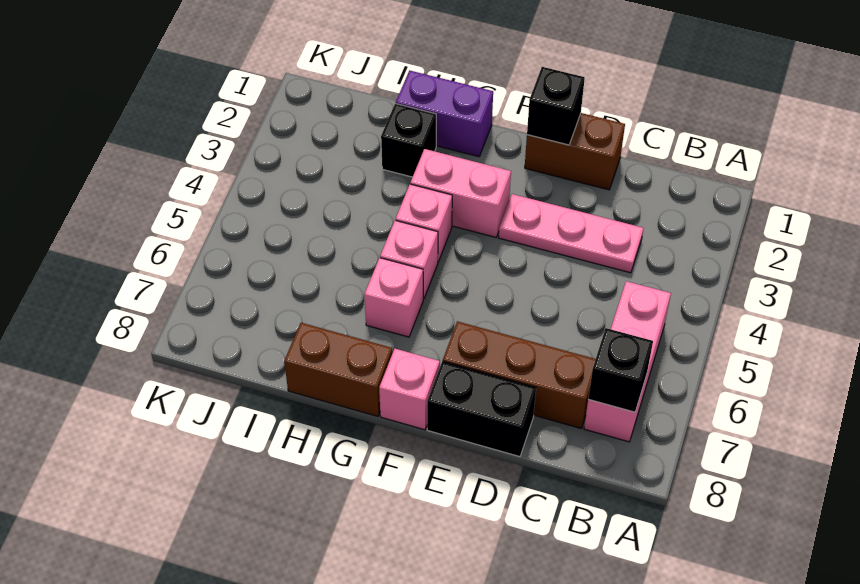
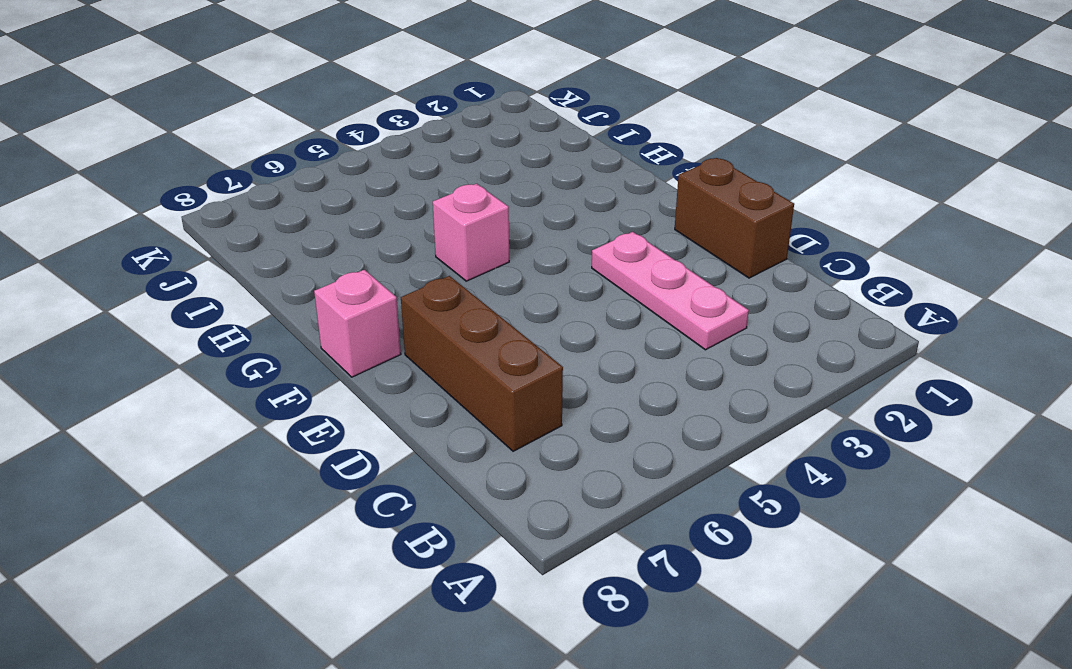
none -> pink 1x3 brick [584,281,671,442]
none -> black 1x2 brick [427,362,536,457]
none -> pink 1x2 brick [410,149,511,237]

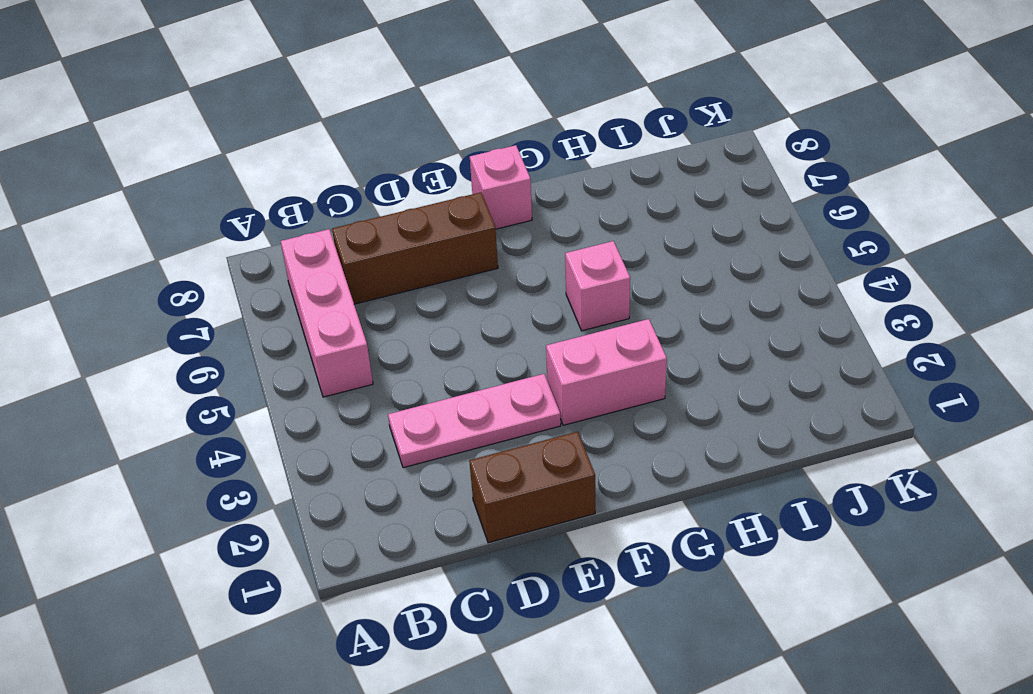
none -> black 1x2 brick [427,362,536,457]
none -> purple 1x2 brick [396,70,493,157]
none -> pink 1x1 brick [396,184,452,262]

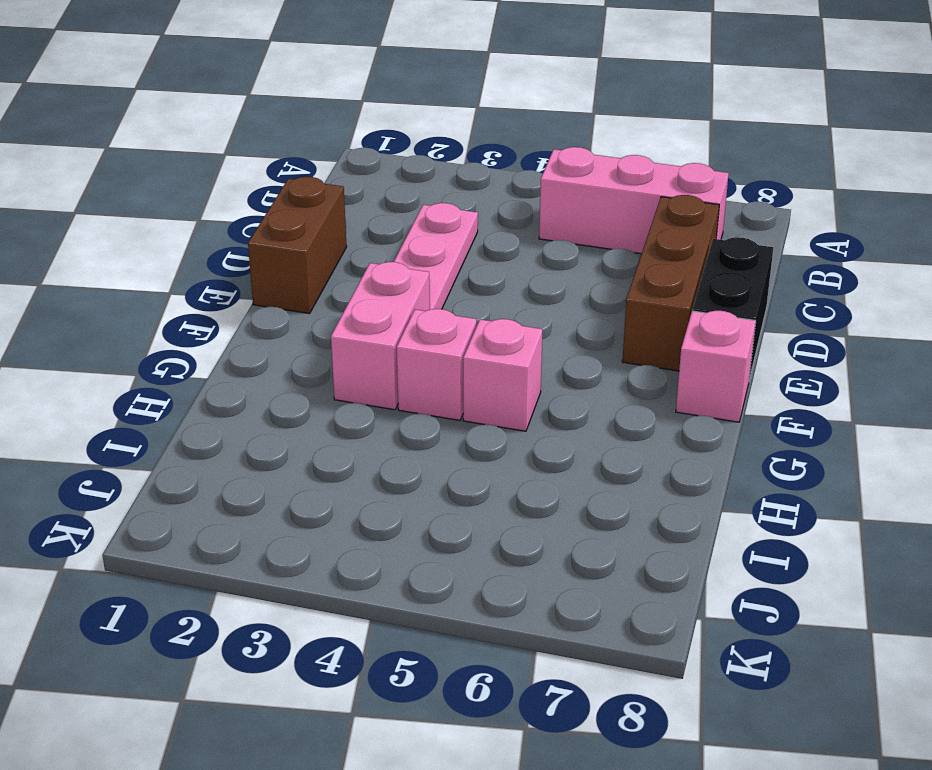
none -> purple 1x2 brick [396,70,493,157]
none -> pink 1x1 brick [364,258,423,337]
none -> brown 1x2 brick [284,323,392,416]

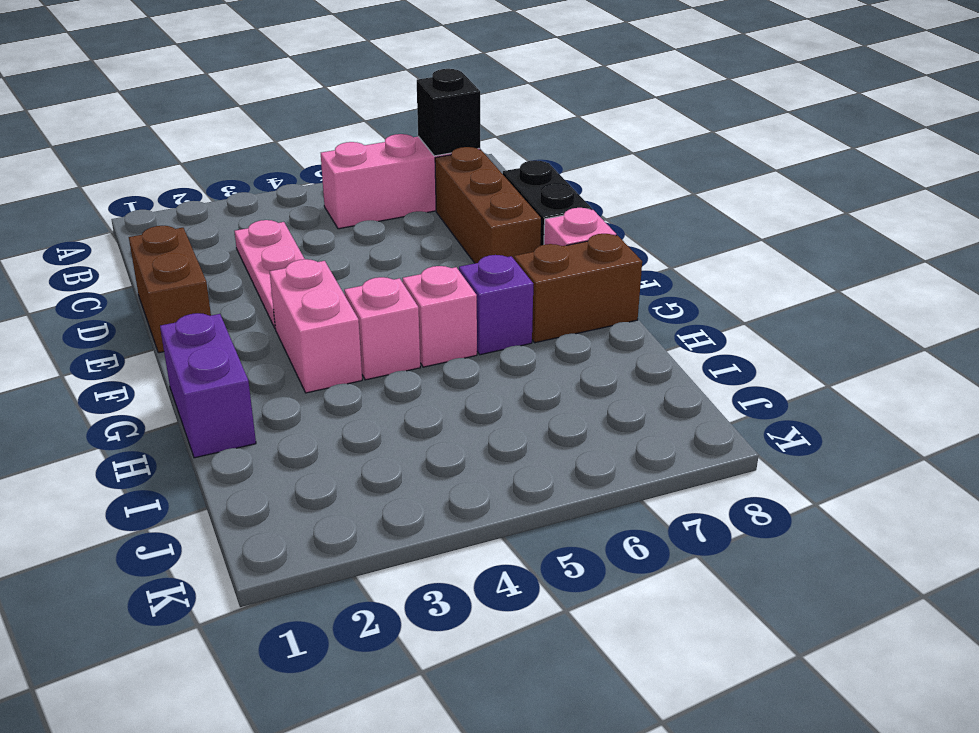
purple 1x1 brick [459,255,533,355] -> pink 1x1 brick [364,258,423,337]
brown 1x2 brick [514,234,642,343] -> brown 1x2 brick turned to [284,323,392,416]
none -> black 1x1 brick [381,104,436,177]
none -> black 1x1 brick [527,67,585,145]

